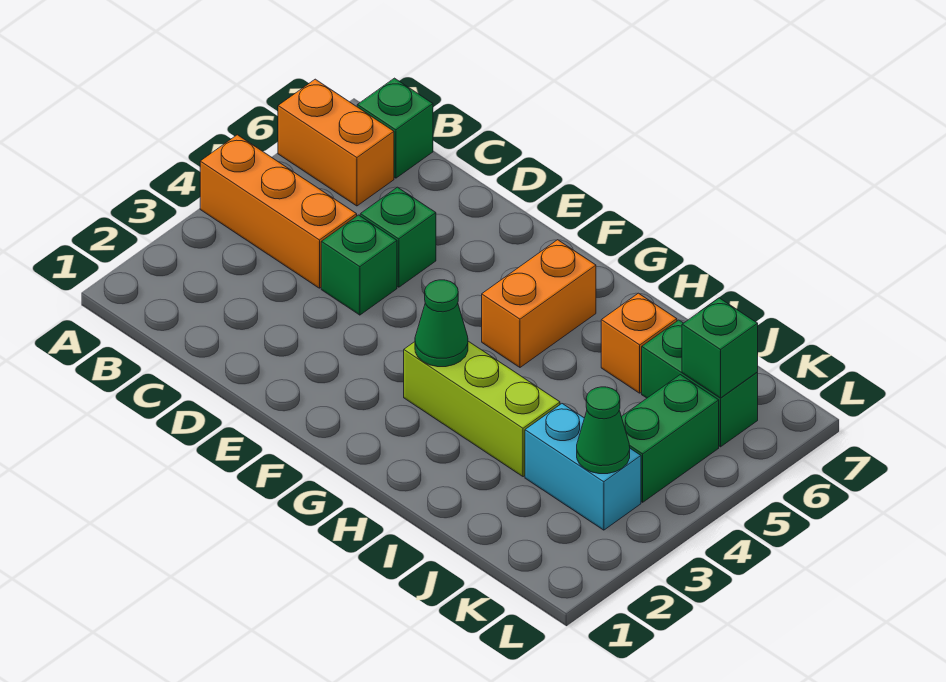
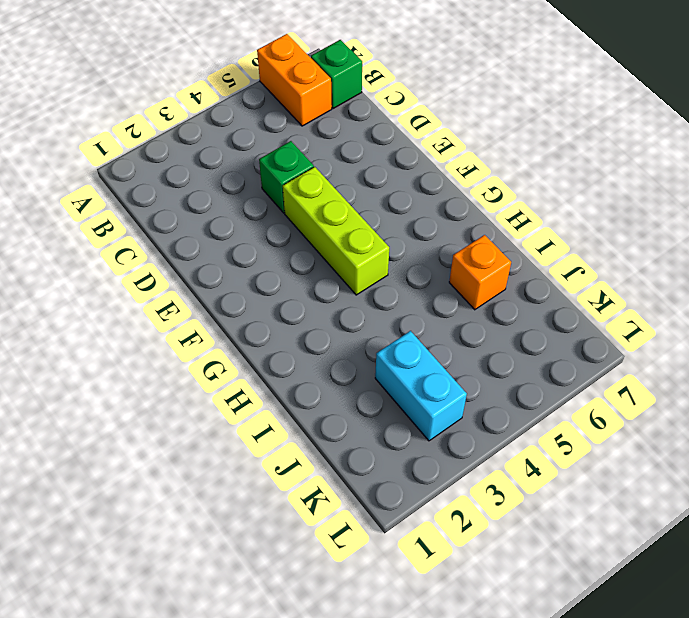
lime 1x3 brick [283,167,389,295] -> lime 1x3 brick moved to [404,341,560,477]
none -> orange 1x3 brick [200,135,357,288]
none -> green 1x1 brick [360,187,436,287]
none -> orange 1x2 brick [482,240,596,367]

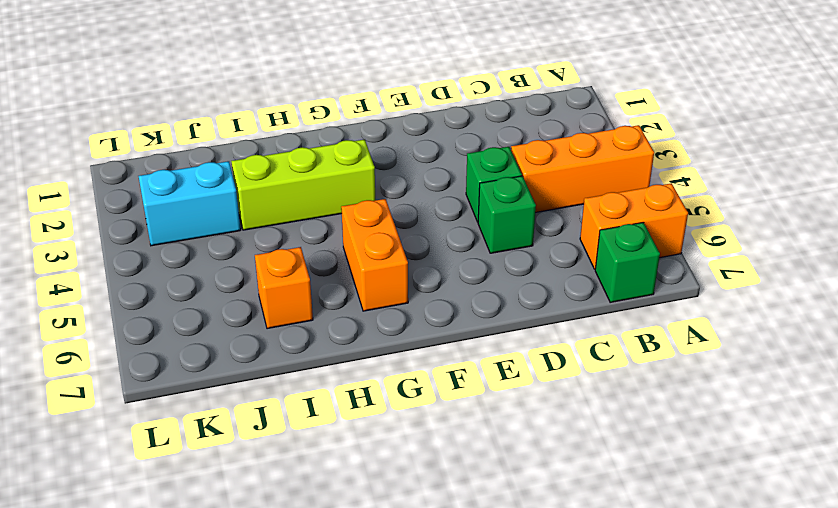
none -> green 1x2 brick [642,320,758,447]
none -> green 1x2 brick [621,375,719,502]
none -> green 1x1 cone [415,280,468,367]

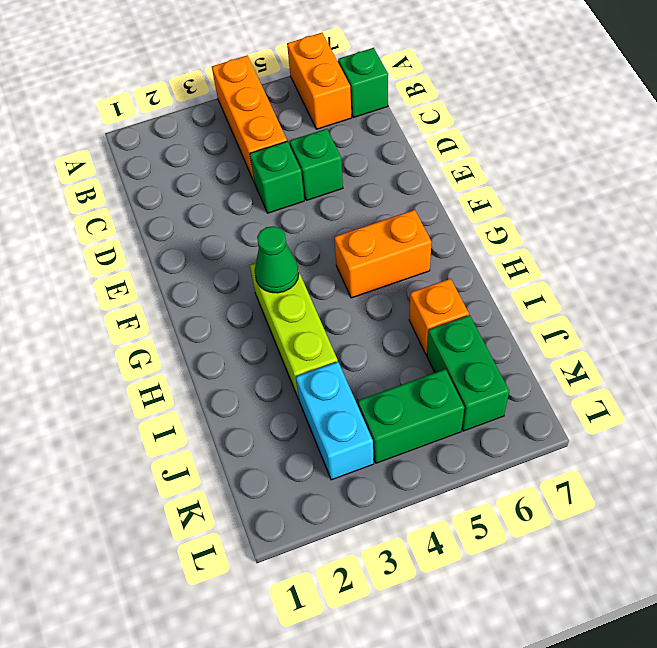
none -> green 1x1 cone [577,387,630,474]
none -> green 1x1 brick [682,298,758,398]

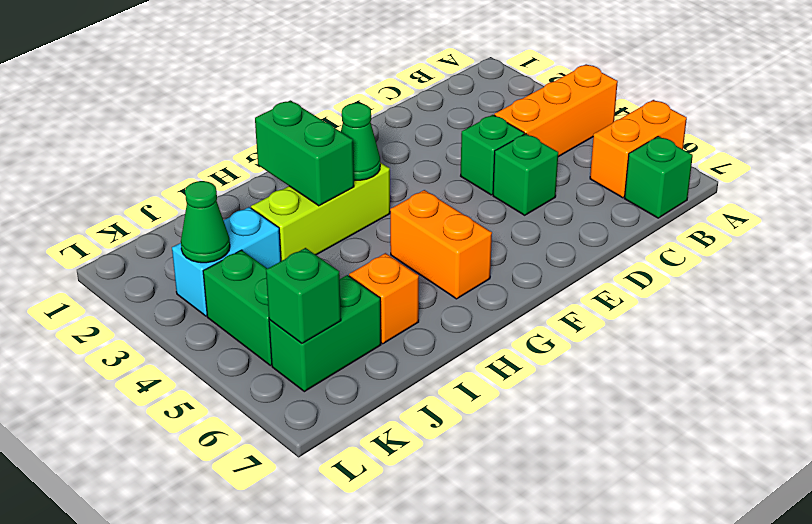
green 1x2 brick [255,100,354,206] -> none

